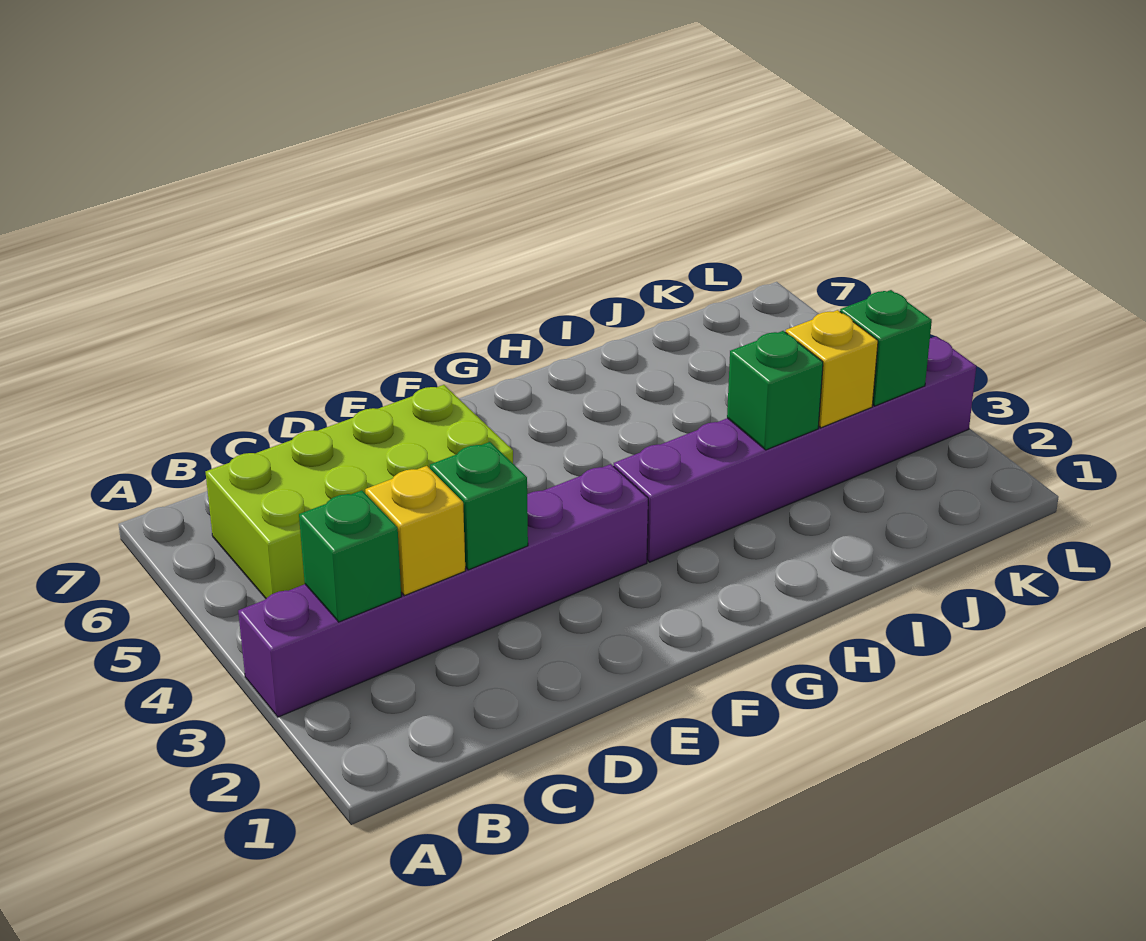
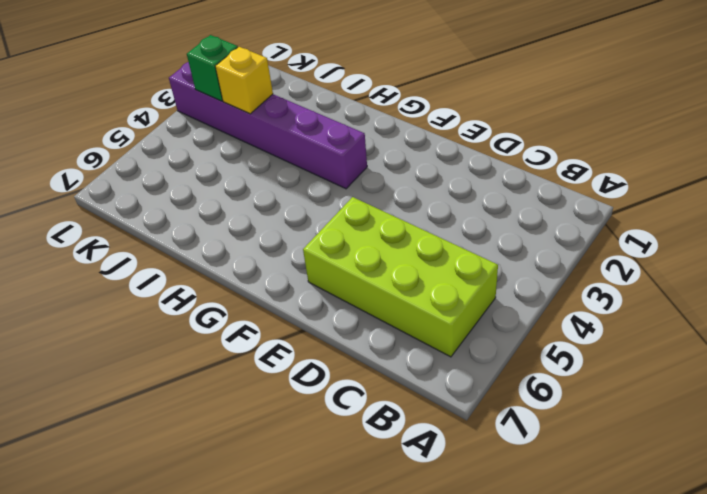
none -> purple 1x6 brick [238,464,648,717]
none -> green 1x1 brick [299,490,401,622]

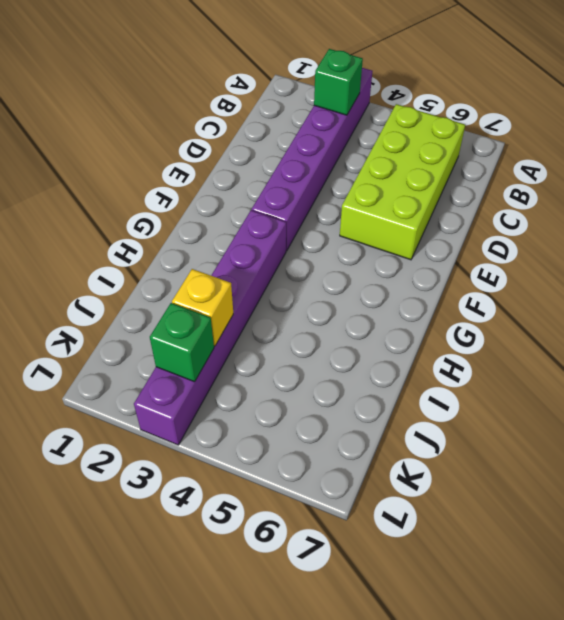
none -> yellow 1x1 brick [365,466,465,596]
none -> green 1x1 brick [430,442,528,570]

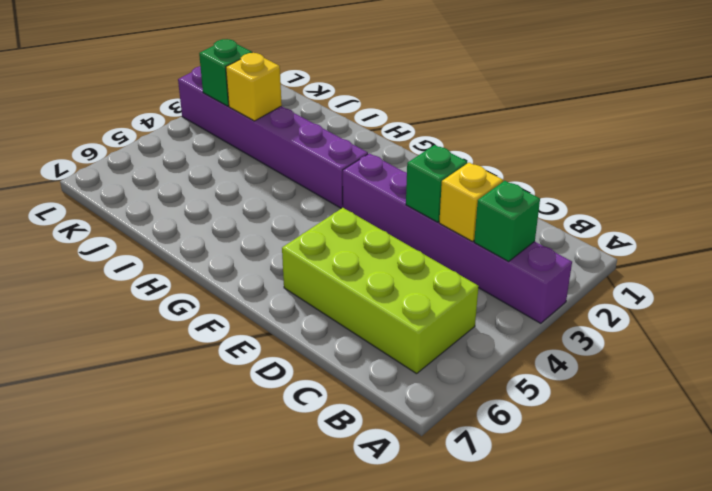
none -> green 1x1 brick [727,331,823,450]

